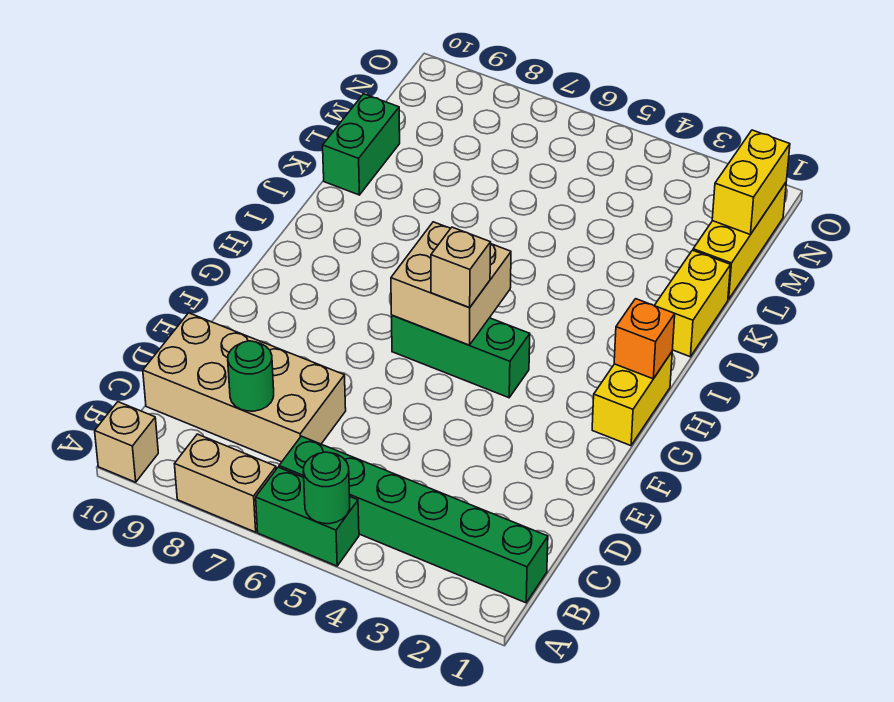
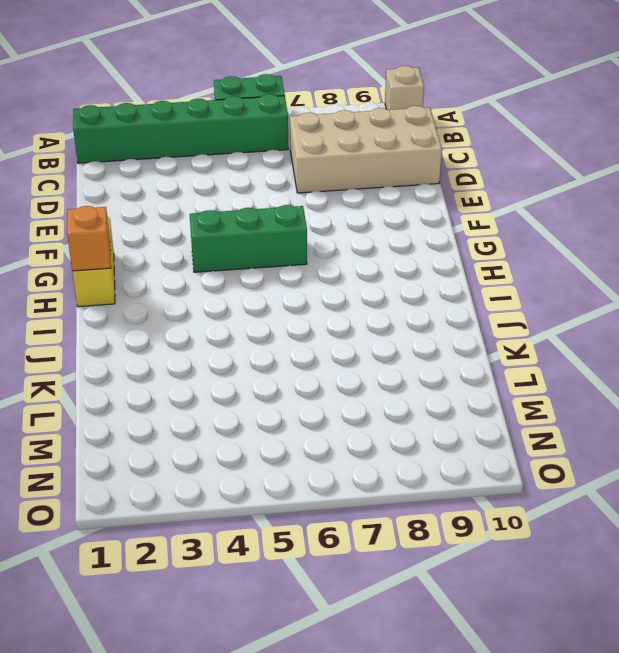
none -> tan 1x2 brick [175,434,276,532]
none -> yellow 1x2 brick [654,250,731,357]
none -> green 1x2 brick [323,94,400,195]

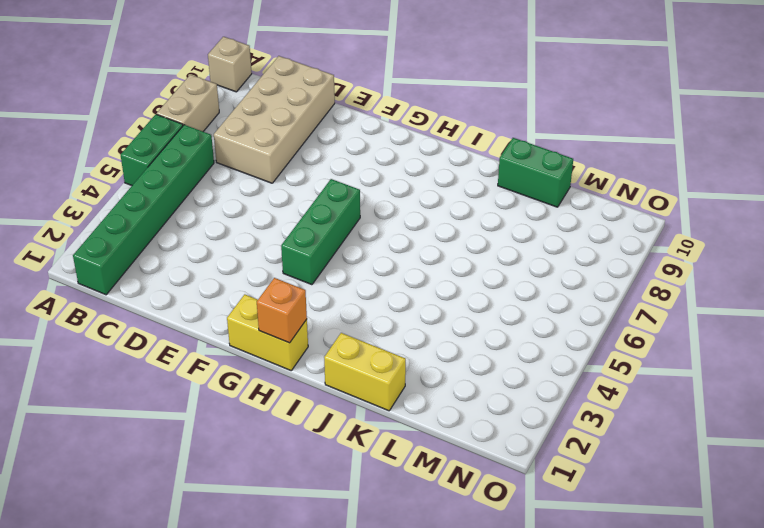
none -> yellow 1x3 brick [693,183,786,299]
none -> green 1x1 round brick [303,452,350,524]
none -> green 1x1 round brick [228,341,274,411]

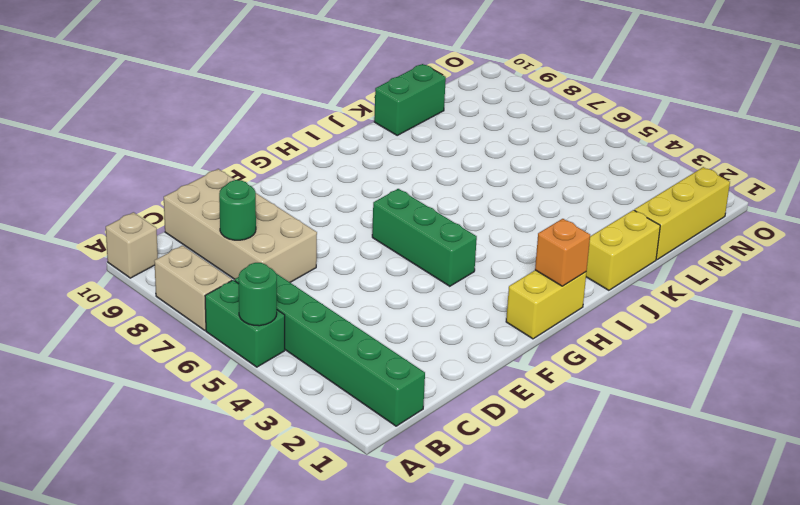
none -> tan 2x2 brick [391,222,511,345]
none -> yellow 1x2 brick [712,130,790,234]
none -> tan 1x1 brick [431,227,491,307]

